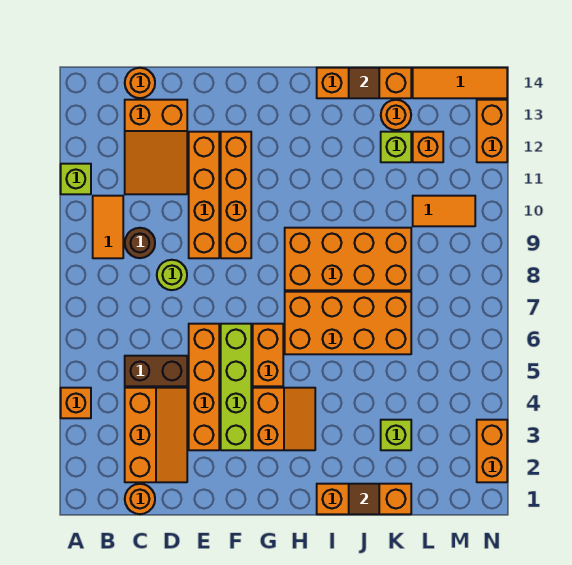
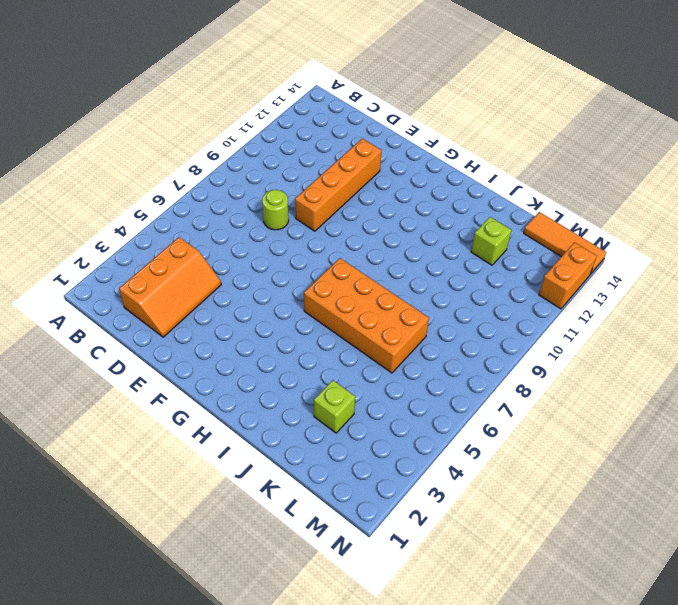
none -> orange 1x1 brick [61,388,91,418]
none -> lime 1x1 brick [61,164,91,194]
none -> orange 1x2 tile [93,196,123,258]
none -> orange 1x1 round brick [125,484,155,514]

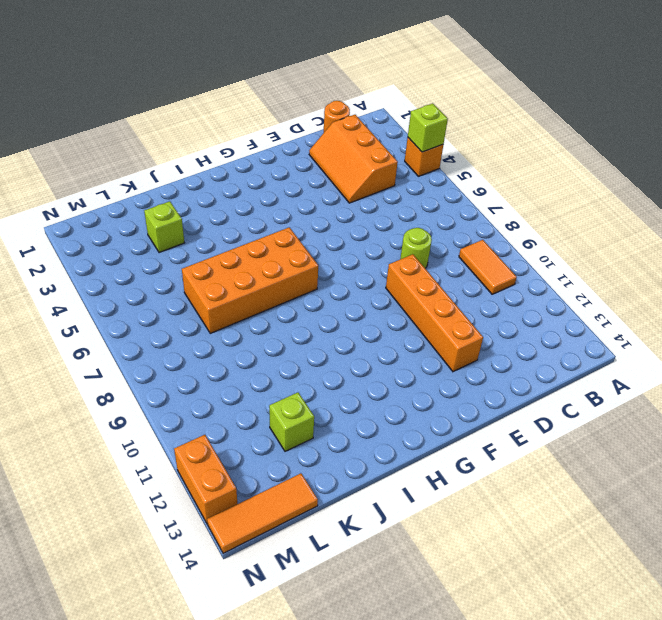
lime 1x1 brick [408,104,448,152] -> lime 1x1 brick moved to [61,164,91,194]
none -> brown 1x2 brick [125,356,187,386]
none -> brown 1x1 round brick [125,228,155,258]
none -> orange 2x3 slope [125,100,187,194]
none -> orange 1x1 round brick [125,68,155,98]

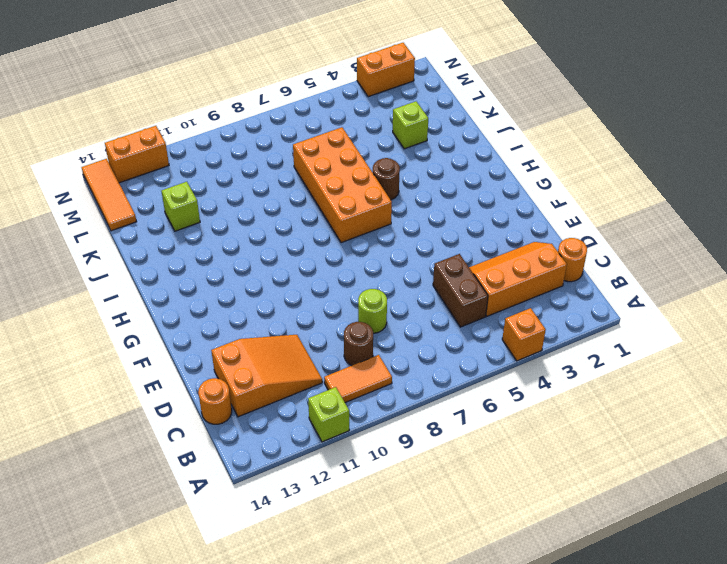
brown 1x1 round brick [373,158,400,200] -> none
none -> orange 1x4 brick [189,324,219,450]
none -> orange 1x4 brick [189,132,219,258]
none -> lime 1x4 brick [221,324,251,450]
none -> orange 1x4 brick [221,132,251,258]

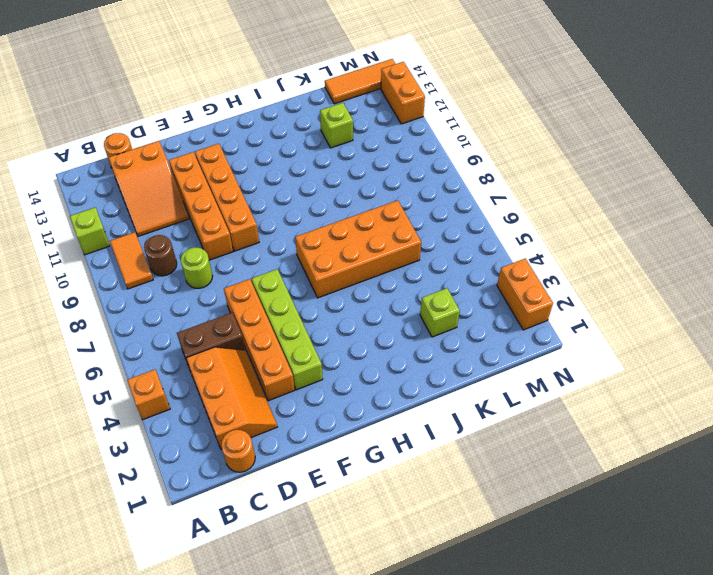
none -> orange 2x2 slope [253,388,315,450]
none -> orange 1x2 brick [253,324,283,386]
none -> orange 2x4 brick [285,228,411,290]
none -> orange 1x3 brick [317,484,411,514]

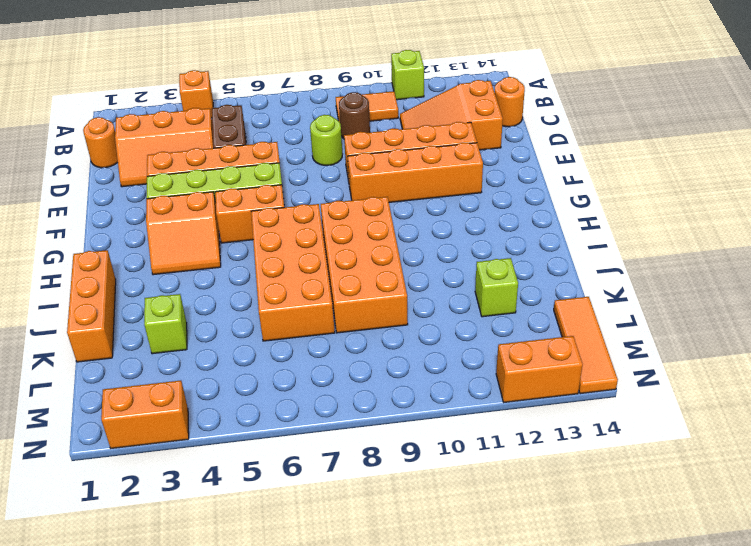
none -> orange 1x3 brick [317,68,411,98]
none -> orange 1x1 round brick [381,100,411,130]
none -> orange 1x2 tile [413,196,475,226]
none -> orange 1x1 brick [413,132,443,162]

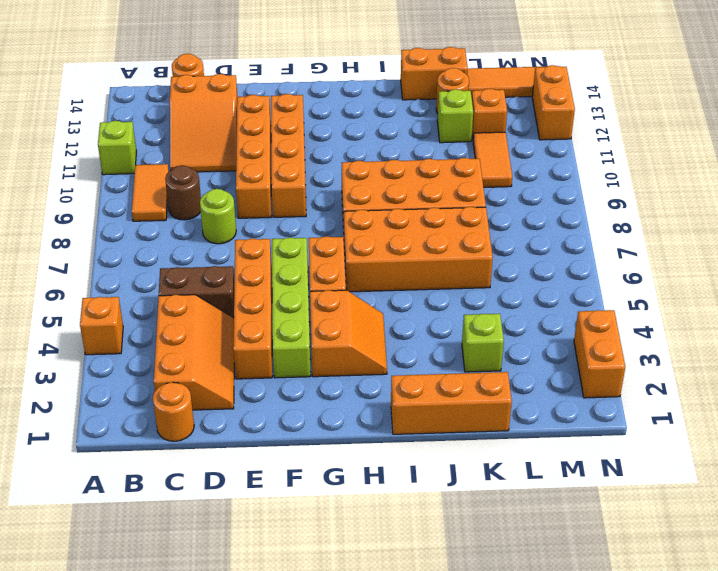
orange 1x2 brick [401,47,468,100] -> orange 1x3 brick [317,68,411,98]
orange 1x2 tile [473,132,512,187] -> orange 1x2 tile turned to [413,196,475,226]
none -> brown 1x1 tile [349,484,379,514]
none -> brown 1x1 tile [349,68,379,98]

